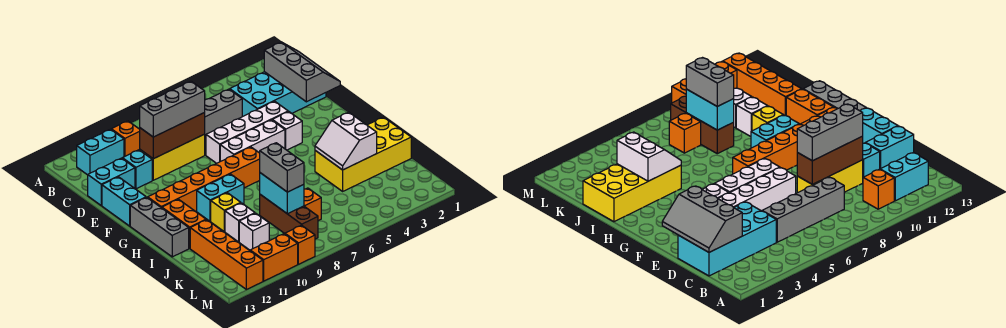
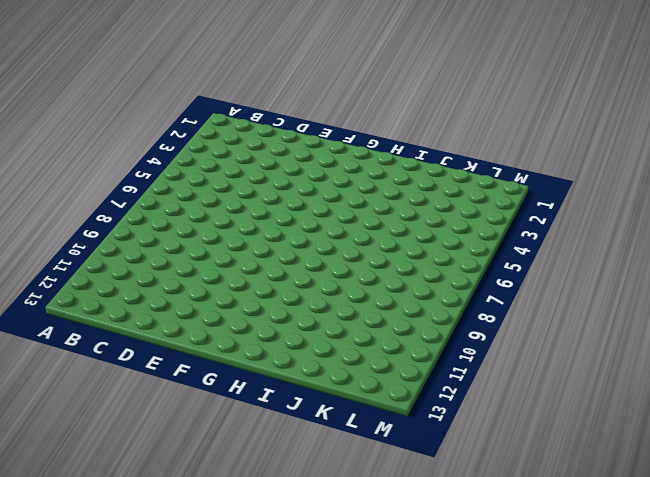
none -> orange 1x1 brick [111,121,140,157]
none -> cyan 1x2 brick [77,129,124,175]
none -> cyan 2x4 brick [230,72,326,117]
none -> grey 1x4 brick [204,89,242,138]

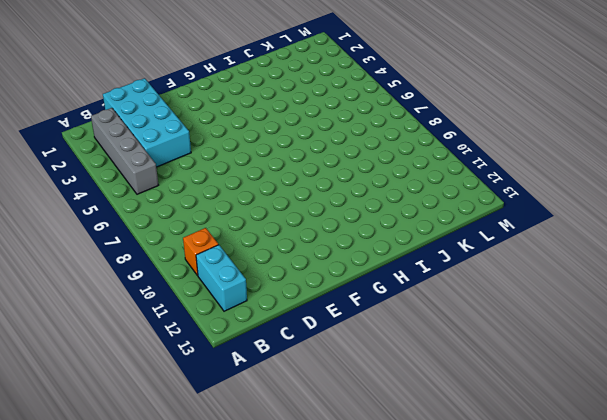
grey 1x4 brick [91,108,158,194] -> grey 1x4 brick moved to [204,89,242,138]
none -> yellow 1x3 brick [140,134,205,180]
none -> cyan 1x1 brick [122,150,152,189]
none -> cyan 1x2 brick [88,158,135,205]
none -> white 1x4 brick [206,101,288,163]

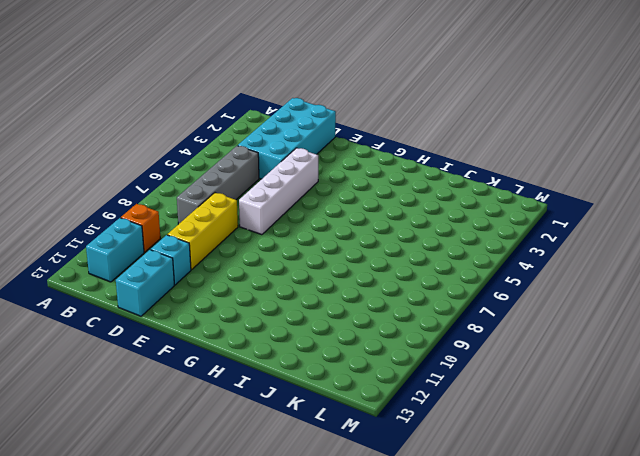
none -> cyan 1x2 brick [102,177,146,226]
none -> white 1x1 brick [272,112,302,150]
none -> white 1x3 brick [220,120,285,161]
none -> orange 1x6 brick [148,147,260,211]

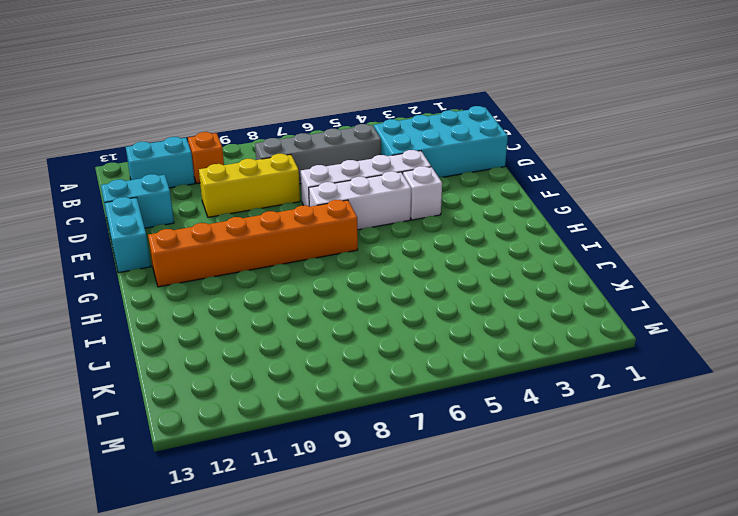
none -> cyan 1x1 brick [122,150,152,189]
none -> grey 1x3 brick [130,197,189,257]
none -> cyan 1x2 brick [197,174,244,221]
none -> orange 1x2 brick [162,199,206,248]

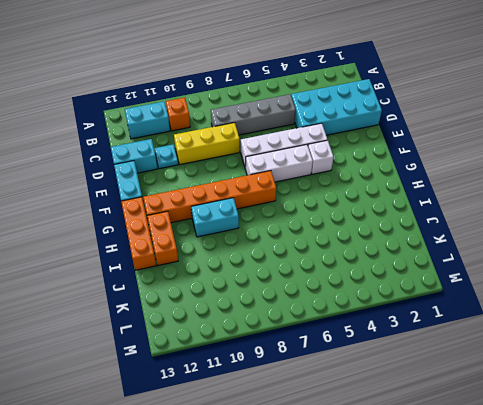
cyan 1x1 plate [154,144,178,169] -> cyan 1x1 brick [122,150,152,189]
orange 1x3 brick [121,197,156,270] -> grey 1x3 brick [130,197,189,257]
none -> yellow 2x4 brick [315,117,411,191]
none -> yellow 1x1 brick [211,193,241,232]
none -> brown 1x3 brick [260,195,318,239]
none -> white 1x1 brick [225,203,255,242]

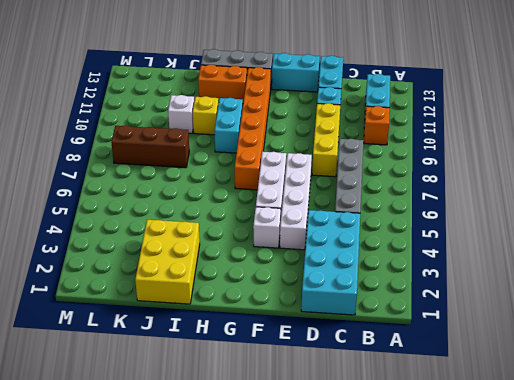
yellow 2x3 brick [135,220,200,304] -> yellow 2x4 brick [315,117,411,191]
none -> orange 1x4 brick [190,220,263,289]
none -> orange 1x1 brick [304,188,321,221]
none -> white 1x1 brick [239,213,269,250]
none -> orange 1x1 brick [285,225,315,264]

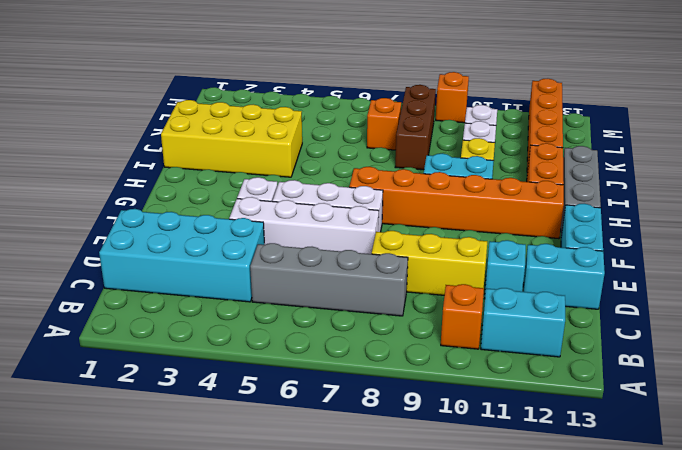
none -> orange 1x2 brick [250,234,298,281]
none -> grey 2x3 slope [264,42,340,102]
none -> brown 1x3 brick [140,113,205,159]
none -> white 2x2 slope [315,112,377,170]

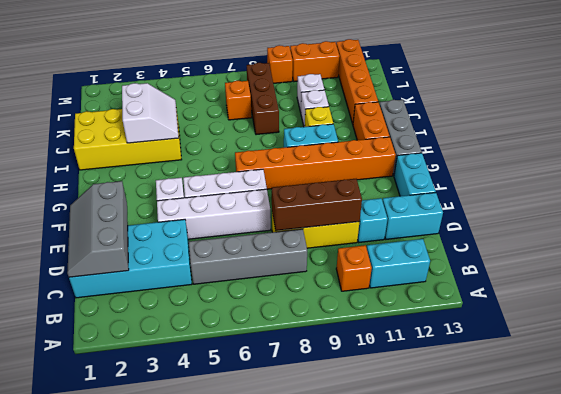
none -> cyan 1x2 brick [260,173,304,214]
none -> grey 1x3 brick [140,81,205,137]
none -> grey 1x2 brick [260,143,304,192]

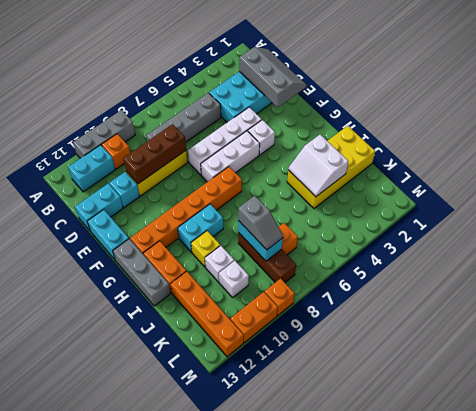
grey 1x3 brick [73,110,135,158] -> grey 1x3 brick moved to [140,81,205,137]
grey 1x2 slope [238,196,283,250] -> grey 1x2 brick [260,143,304,192]

